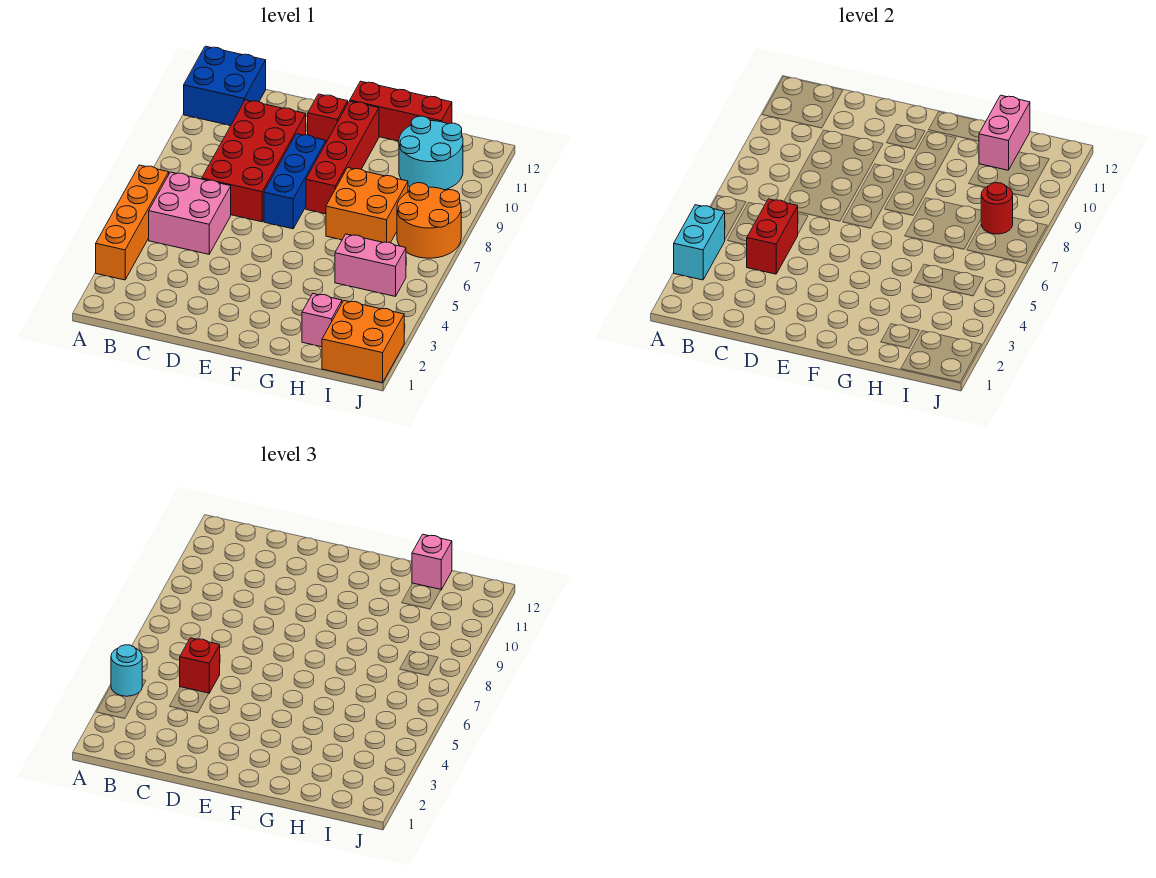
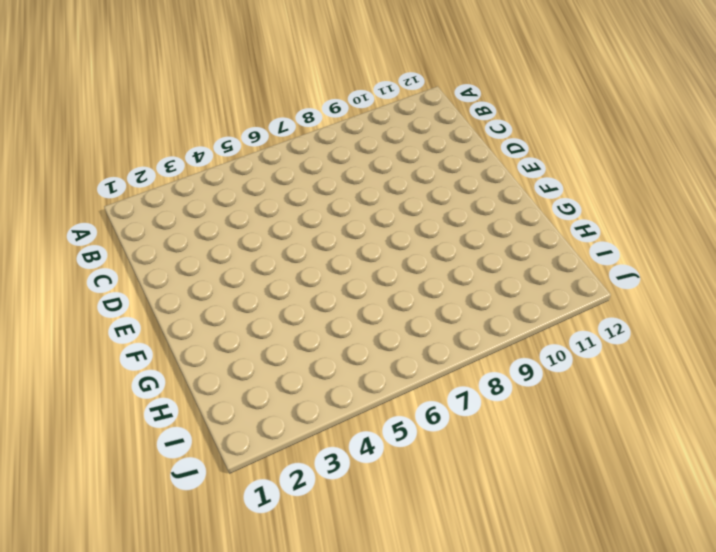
none -> orange 1x4 brick [96,165,169,280]
none -> blue 2x2 brick [184,46,266,126]
none -> pink 2x2 brick [149,172,231,254]

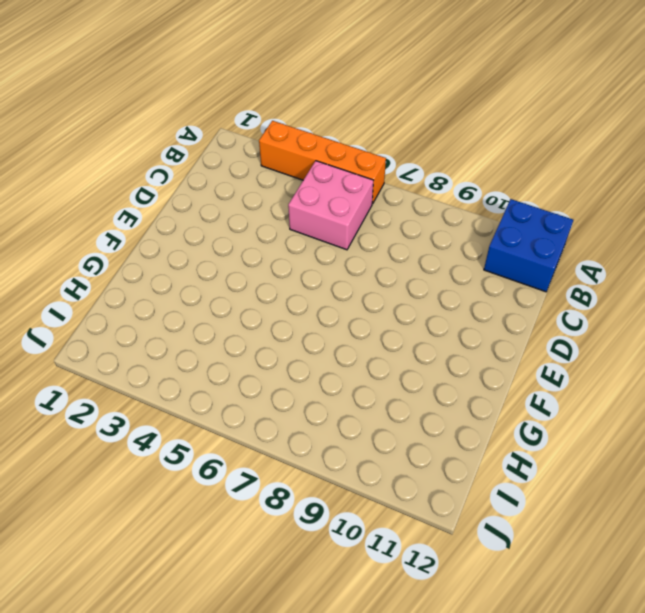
none -> red 2x4 brick [202,100,306,222]
none -> blue 1x3 brick [264,134,326,229]
none -> red 1x1 brick [308,94,348,142]

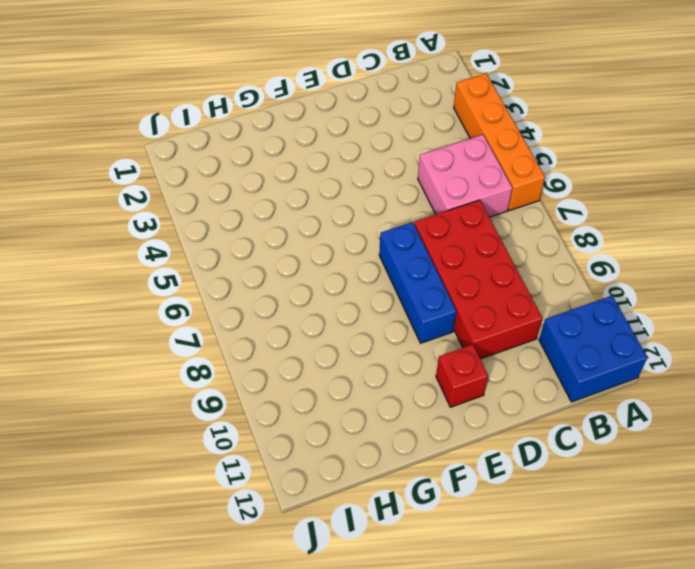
none -> red 1x4 brick [306,101,379,214]
none -> red 1x3 brick [350,81,452,141]
none -> orange 2x2 brick [326,168,408,243]

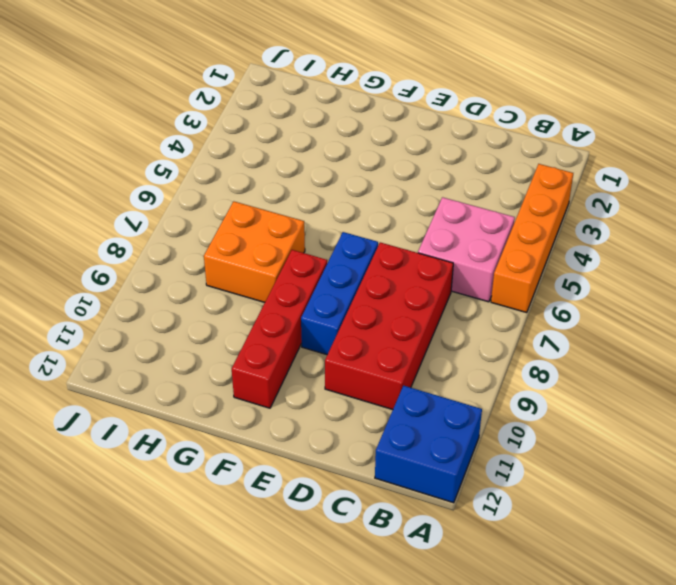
none -> red 1x1 brick [308,94,348,142]
none -> red 1x3 brick [350,81,452,141]
none -> pink 1x1 brick [302,294,342,347]

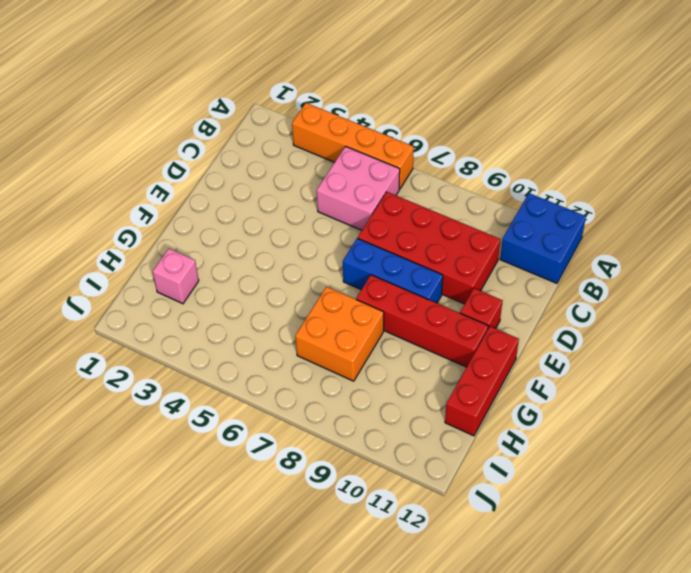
none -> pink 1x2 brick [335,234,406,296]
none -> cyan 2x2 round brick [399,116,463,190]
none -> orange 2x2 brick [322,301,404,383]

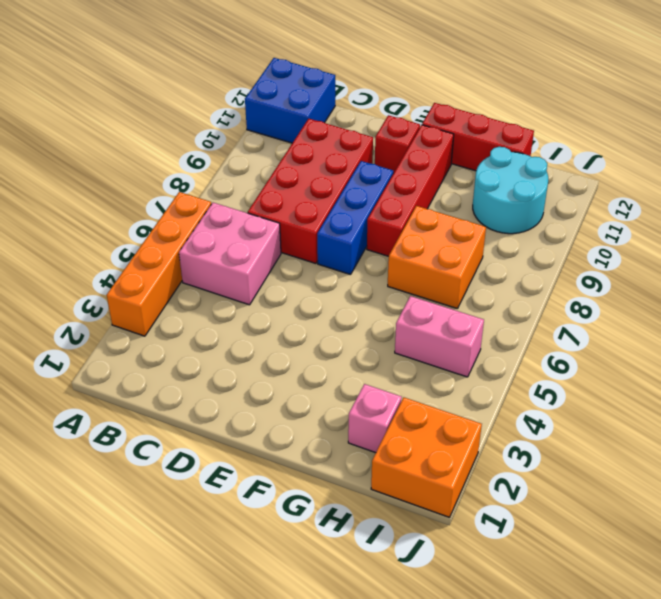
none -> orange 2x2 round brick [397,183,461,258]
none -> cyan 1x2 brick [674,205,725,280]
none -> red 1x2 brick [747,199,798,274]

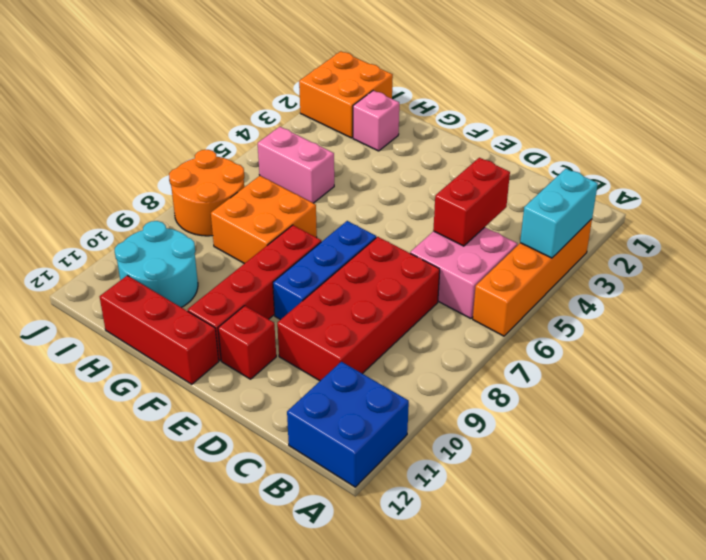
none -> pink 1x2 brick [979,95,1030,170]
none -> red 1x1 round brick [981,183,1013,234]
none -> cyan 1x1 round brick [111,645,142,696]

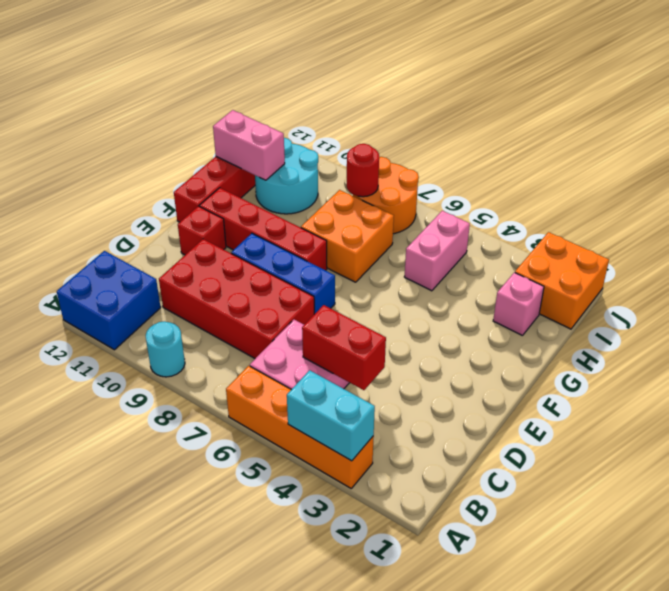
cyan 1x1 round brick [146,321,185,377] -> cyan 1x1 round brick moved to [111,645,142,696]
none -> red 1x1 brick [180,638,220,693]
none -> pink 1x1 brick [412,534,452,590]

